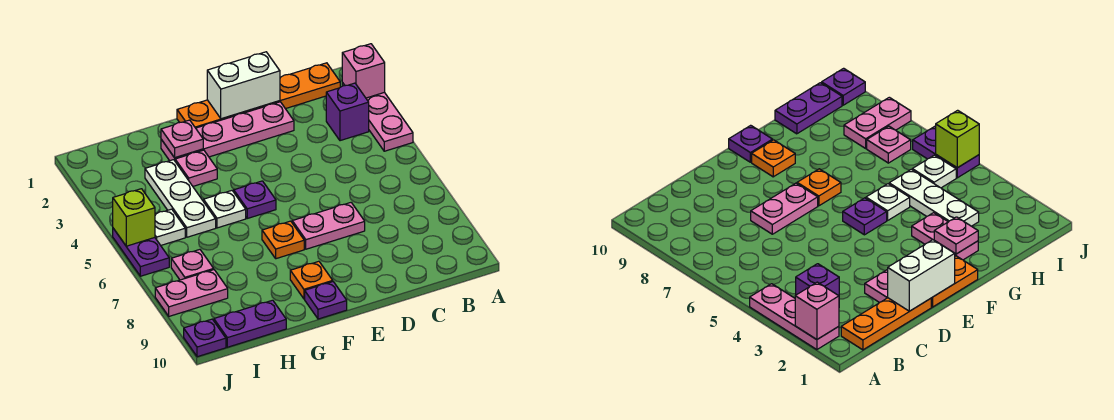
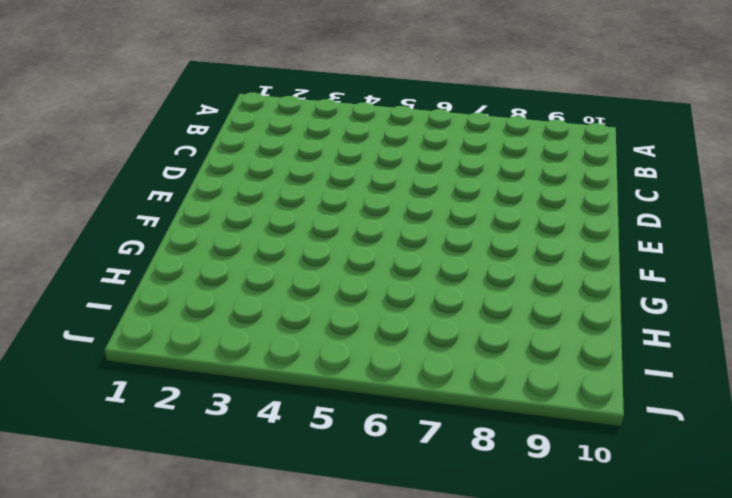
none -> pink 1x3 plate [342,83,413,151]
none -> orange 1x3 plate [250,63,340,111]
none -> purple 1x1 brick [326,83,369,141]

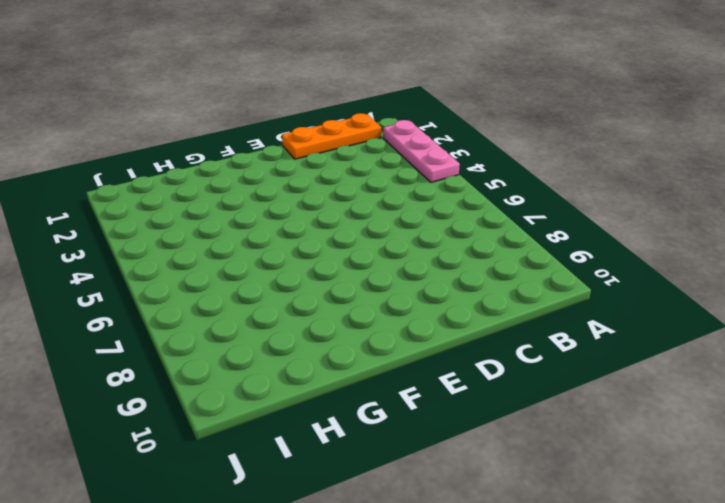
none -> purple 1x1 brick [326,83,369,141]
none -> pink 1x4 plate [161,102,294,161]
none -> pink 1x2 plate [292,203,365,249]

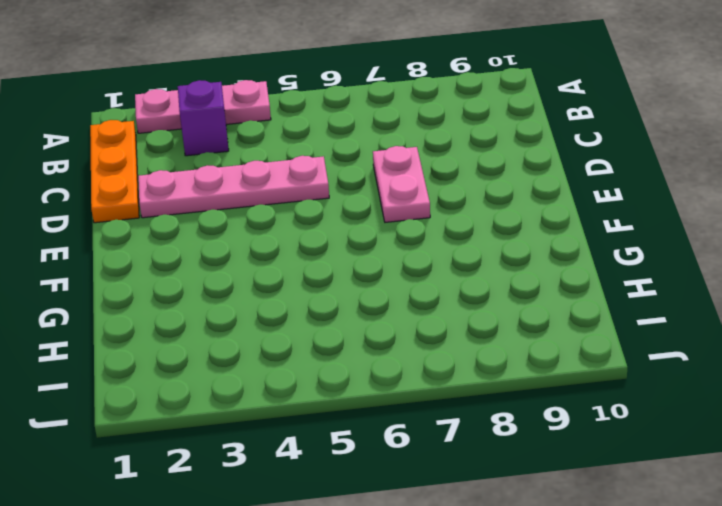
pink 1x4 plate [138,156,329,218] -> pink 1x4 plate turned to [161,102,294,161]
none -> orange 1x2 plate [177,100,250,128]
none -> purple 1x1 plate [234,181,276,218]
none -> orange 1x1 plate [262,221,304,259]

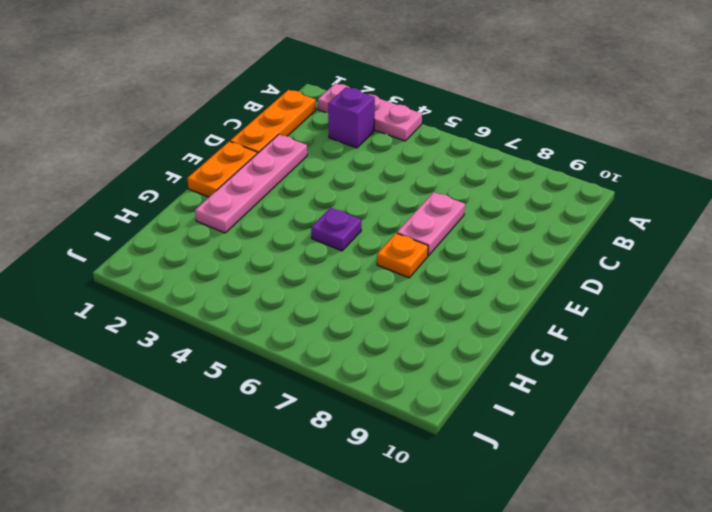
none -> orange 1x1 plate [290,261,333,299]
none -> purple 1x1 plate [305,282,347,319]
none -> pink 1x1 plate [175,150,217,186]

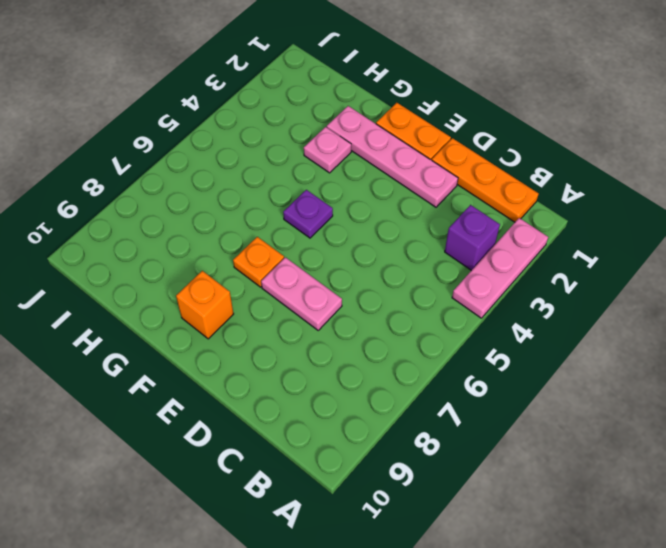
orange 1x1 brick [176,271,234,339] -> orange 1x1 plate [290,261,333,299]
none -> purple 1x1 plate [305,282,347,319]
none -> white 1x1 plate [204,191,246,228]
none -> white 1x3 plate [145,160,216,237]

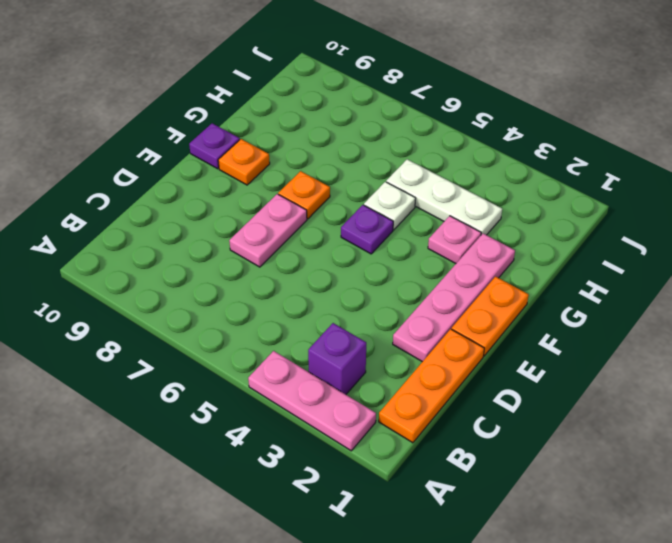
none -> purple 1x2 plate [214,300,286,347]
none -> white 1x1 plate [155,209,185,245]
none -> pink 1x1 plate [171,250,214,280]

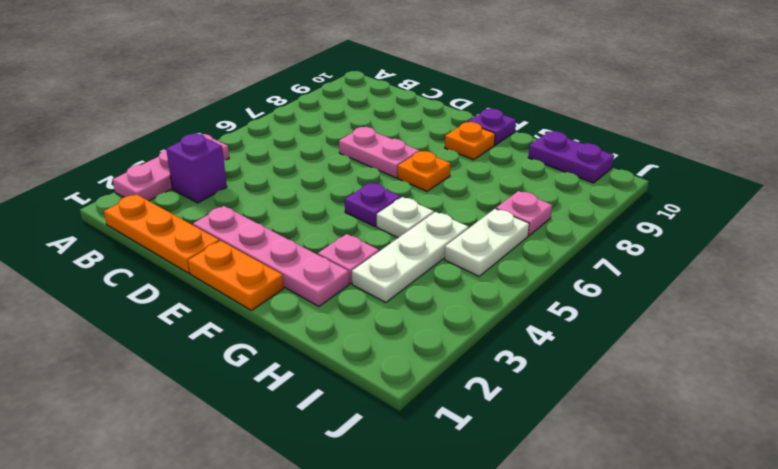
white 1x2 plate [445,209,529,276] -> white 1x1 plate [155,209,185,245]
none -> pink 1x2 plate [155,270,228,316]
none -> purple 1x2 plate [113,228,169,276]
none -> purple 1x1 plate [184,319,226,357]

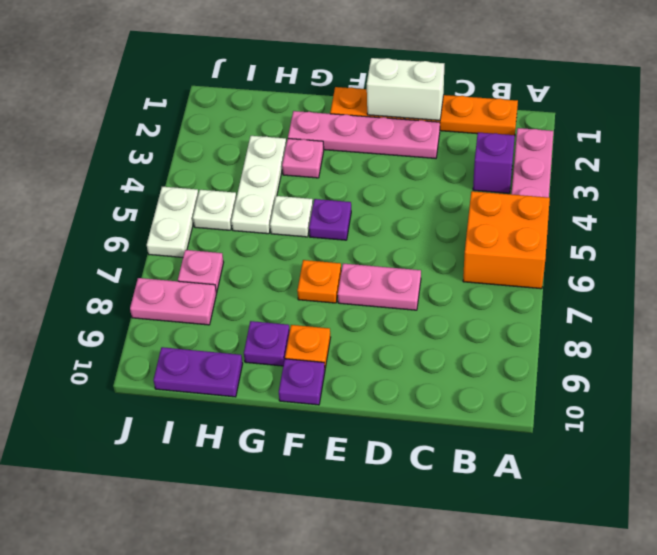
orange 2x2 brick [463,191,550,289] -> none
purple 1x1 plate [244,321,290,366] -> purple 1x1 plate moved to [184,319,226,357]
white 1x2 plate [147,187,198,257] -> purple 1x2 plate [113,228,169,276]
none -> pink 1x1 brick [342,44,385,98]
none -> pink 1x1 plate [161,120,203,158]
none -> lime 1x1 brick [113,189,155,246]

